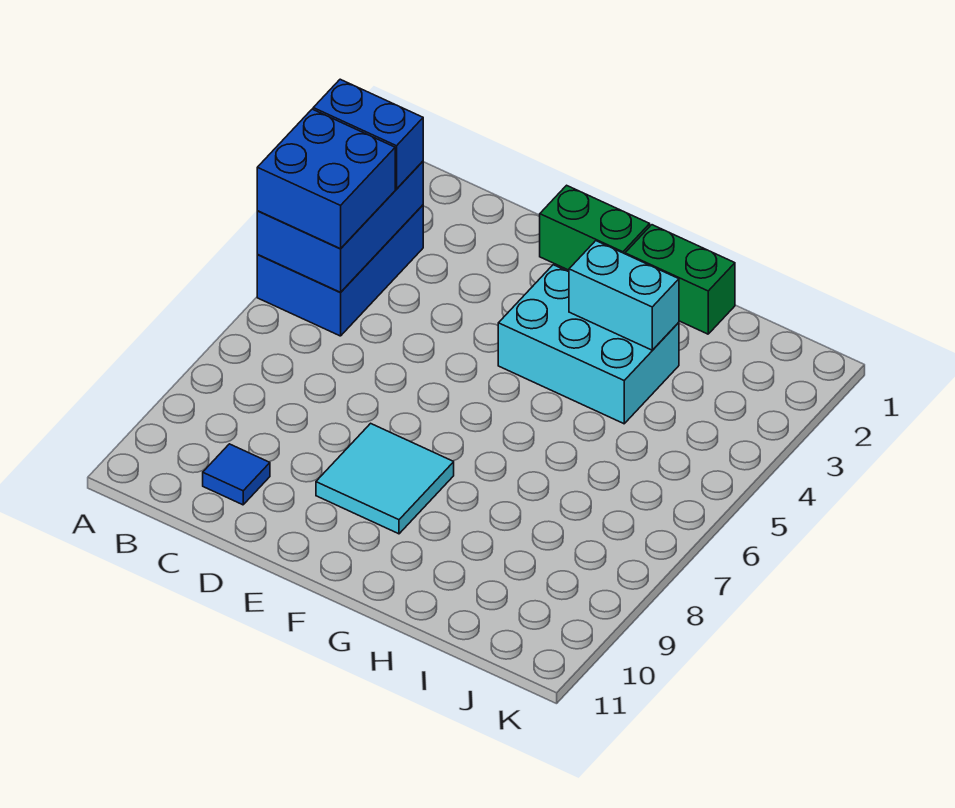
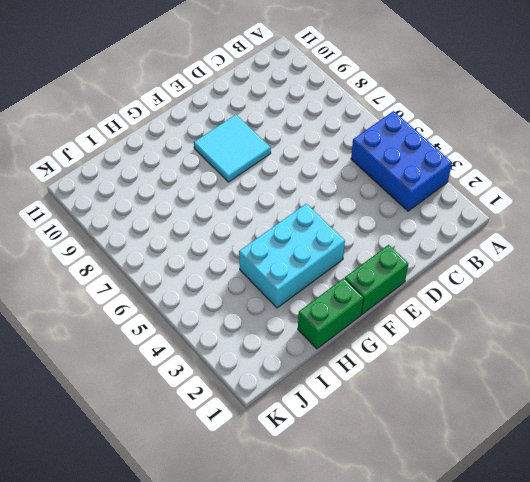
none -> blue 1x1 tile [203,444,270,505]
none -> blue 2x3 brick [257,161,423,292]

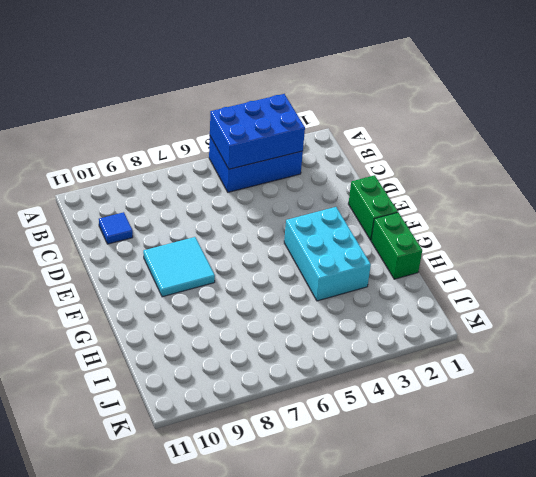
none -> cyan 1x2 brick [569,241,679,350]
none -> blue 1x2 brick [313,79,423,189]

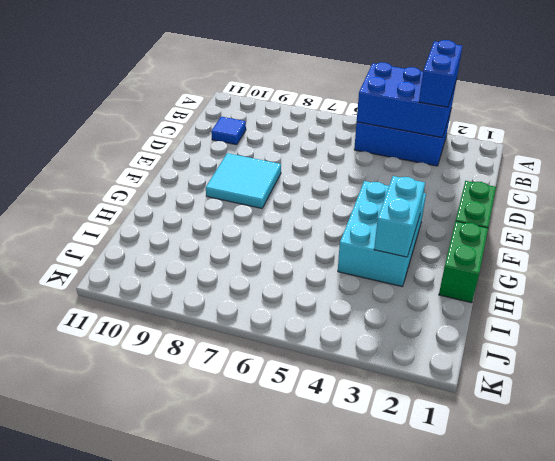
none -> blue 2x2 brick [257,109,395,249]

